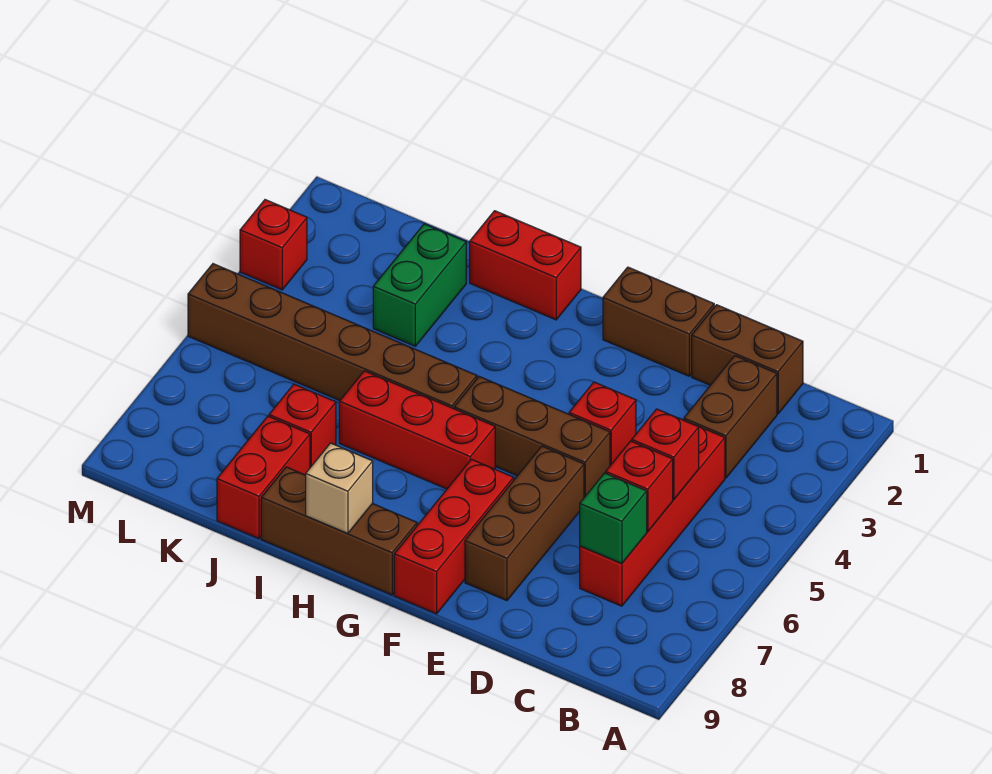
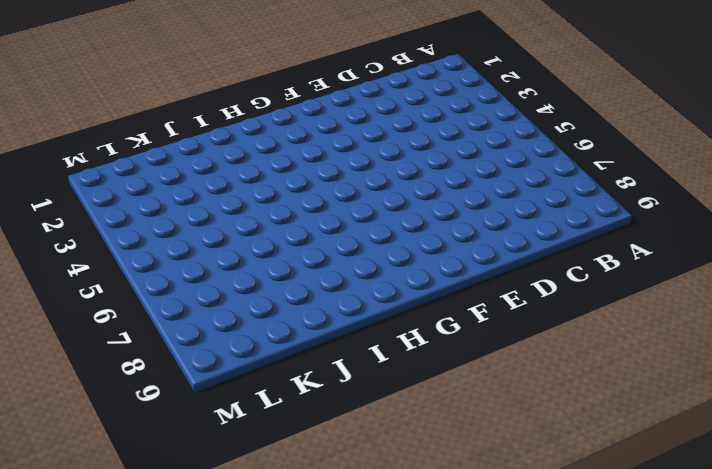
none -> brown 1x2 brick [692,305,803,414]
none -> brown 1x2 brick [684,356,777,478]
none -> red 1x4 brick [580,420,725,606]

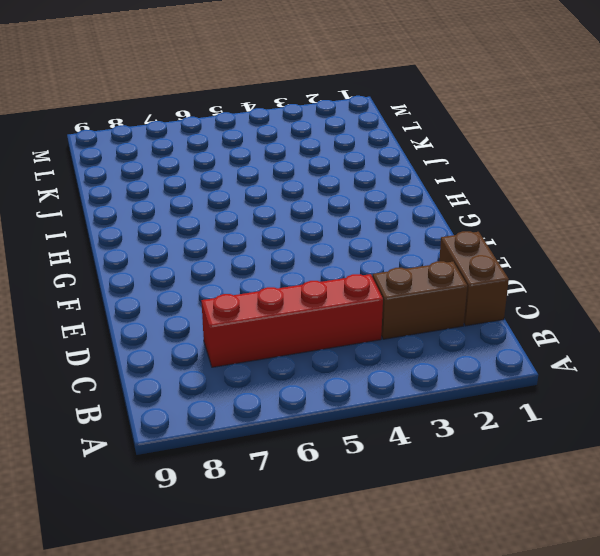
none -> brown 1x2 brick [603,267,714,376]
none -> red 1x1 brick [569,382,636,466]
none -> brown 1x3 brick [454,377,610,497]

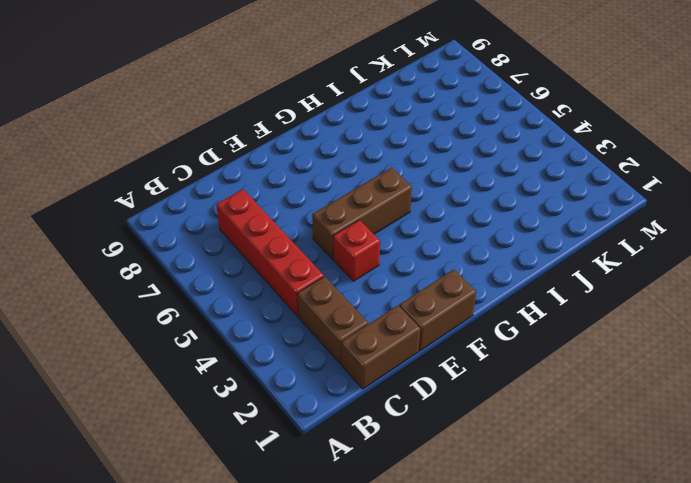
none -> brown 1x3 brick [465,446,584,601]
none -> red 1x3 brick [394,459,514,614]
none -> red 1x3 brick [339,371,495,489]

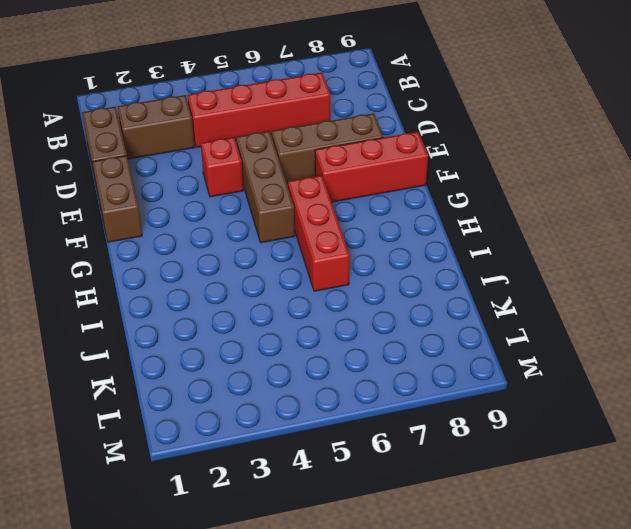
none -> brown 1x3 brick [261,467,417,595]
none -> red 1x2 brick [470,211,581,320]
none -> brown 1x6 brick [188,264,477,409]

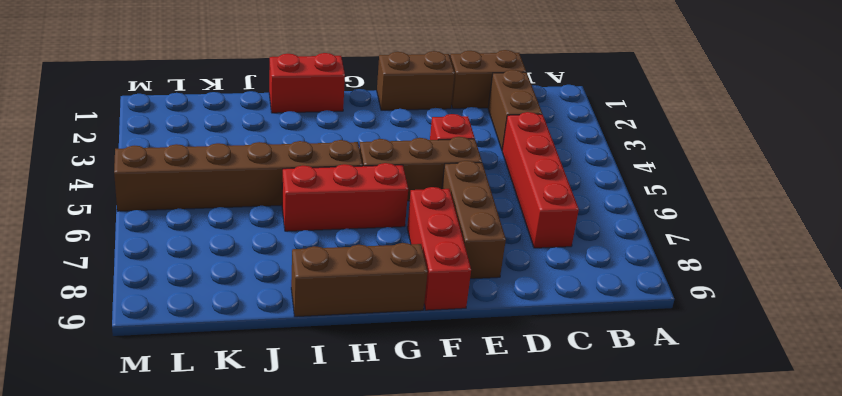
none -> green 1x2 brick [373,224,466,346]
none -> red 1x1 brick [269,384,336,468]
none -> red 1x2 brick [217,416,310,539]

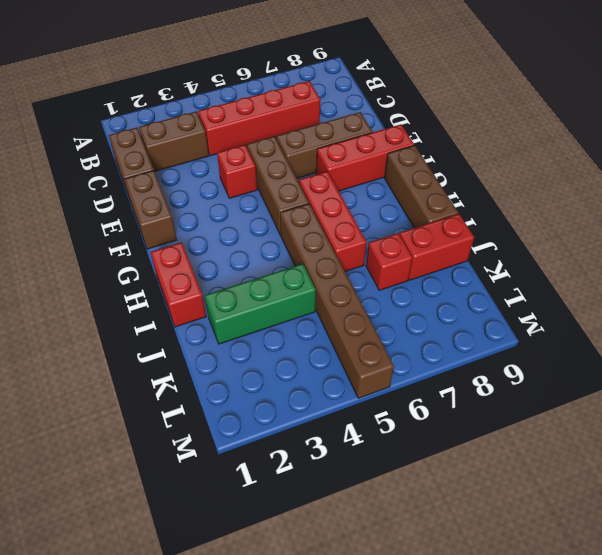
green 1x3 brick [204,264,316,344] -> green 1x2 brick [373,224,466,346]
none -> red 1x1 brick [240,200,307,290]
none -> red 1x1 brick [632,409,699,499]
none -> red 1x1 brick [606,441,673,531]

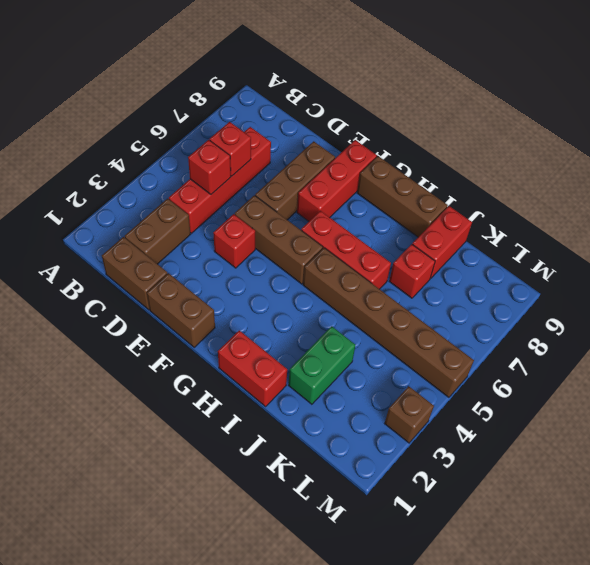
brown 1x1 brick [385,386,434,443] -> red 1x1 brick [240,200,307,290]
none -> green 1x1 brick [580,473,647,563]
none -> tan 1x1 brick [306,443,373,534]

